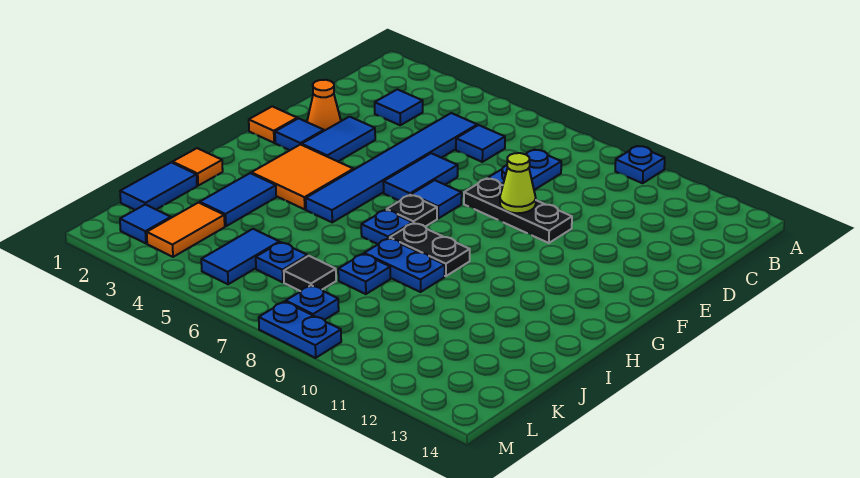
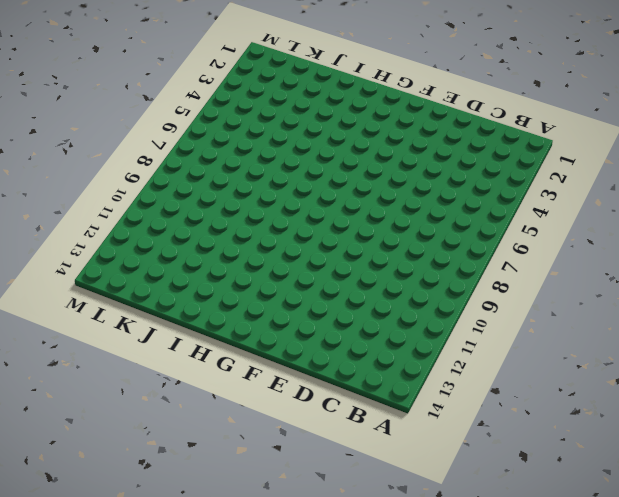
none -> blue 1x1 plate [615,146,665,183]
none -> blue 1x1 tile [375,89,423,125]
none -> blue 1x6 tile [306,113,477,222]

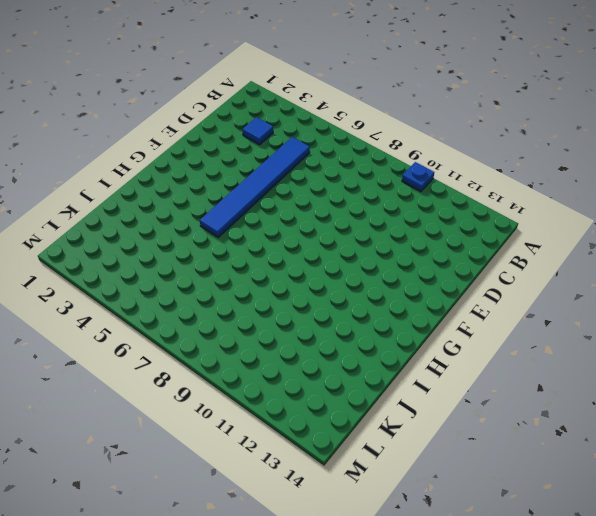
none -> blue 1x1 tile [456,125,505,162]
none -> blue 1x2 plate [488,150,561,190]
none -> orange 1x1 cone [307,80,341,131]

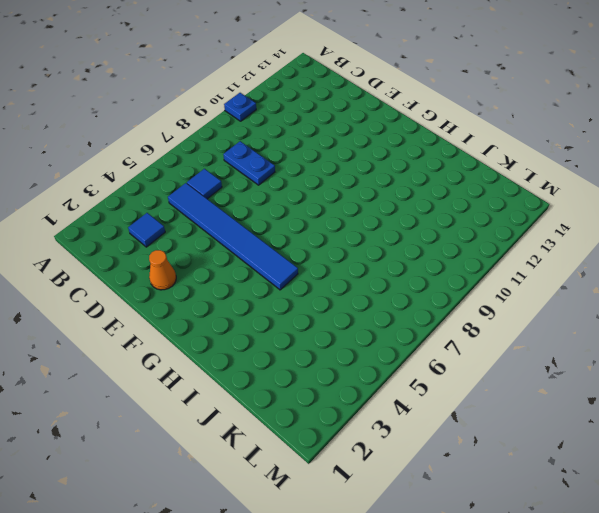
none -> blue 1x2 tile [302,117,375,161]
none -> blue 1x2 tile [383,153,458,201]
none -> black 1x3 plate [464,178,572,243]

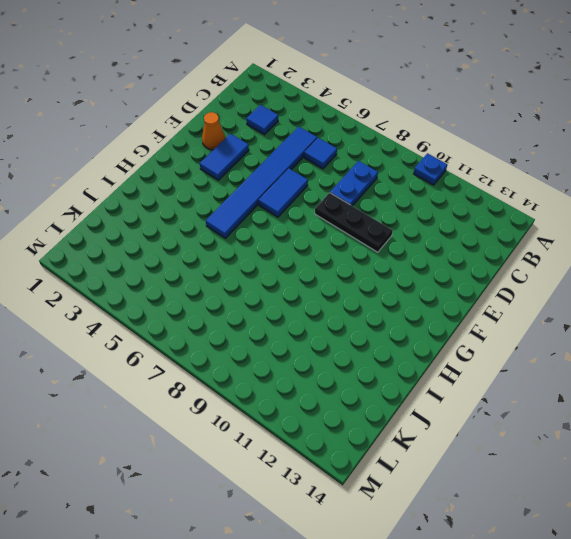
none -> orange 1x1 tile [249,106,297,143]
none -> blue 1x1 tile [275,118,324,150]
none -> blue 1x1 tile [411,180,462,218]

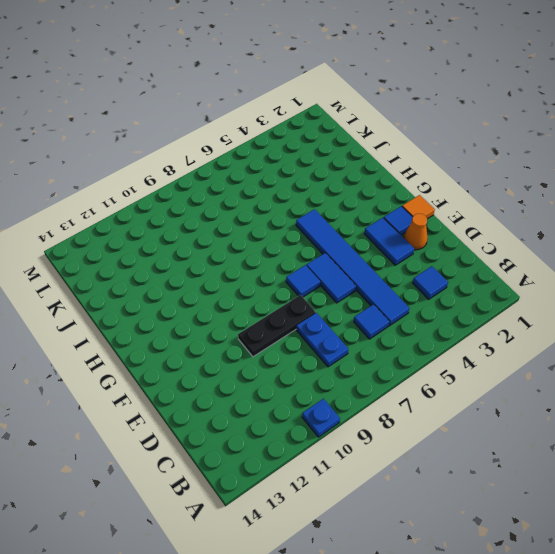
none -> orange 2x2 tile [251,144,353,209]
none -> black 1x1 plate [387,195,437,227]
none -> blue 1x1 plate [361,210,412,244]

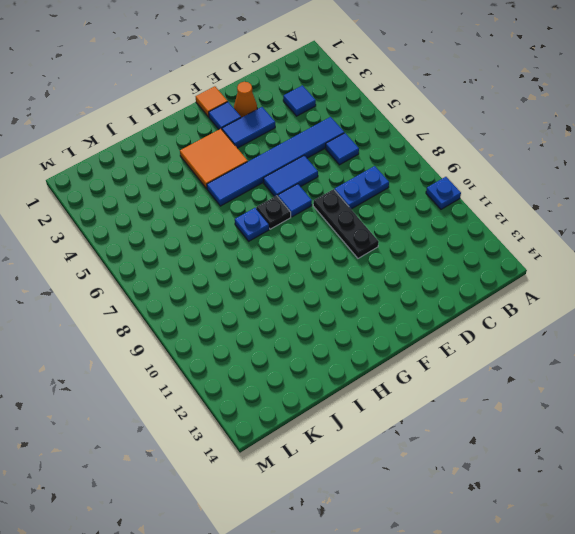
none -> black 1x2 plate [390,223,470,276]
none -> orange 1x1 tile [173,148,223,186]
none -> blue 1x2 tile [200,173,276,226]

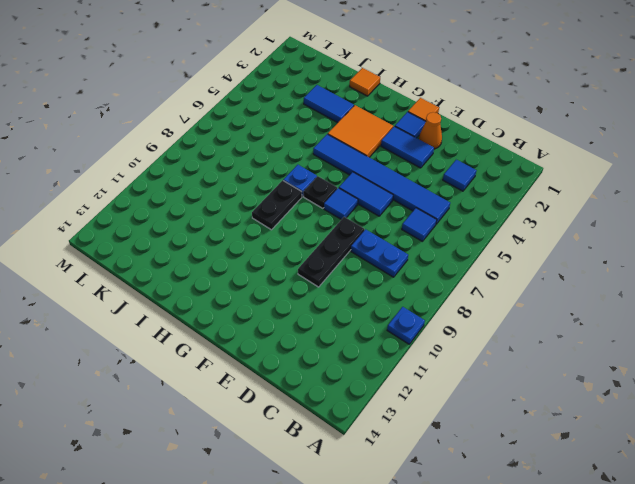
none -> blue 1x2 plate [364,238,445,292]
none -> blue 1x2 tile [120,162,197,210]
none -> blue 1x1 plate [338,254,390,294]

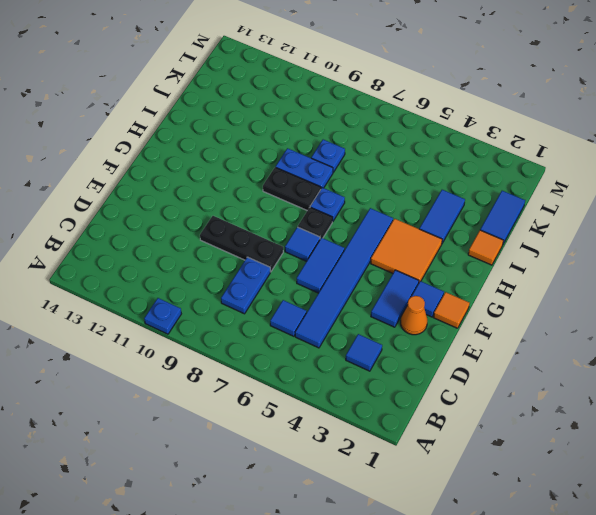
none -> orange 1x2 tile [147,203,225,257]
none -> blue 1x2 tile [201,229,279,284]
none -> blue 1x1 plate [256,242,307,282]

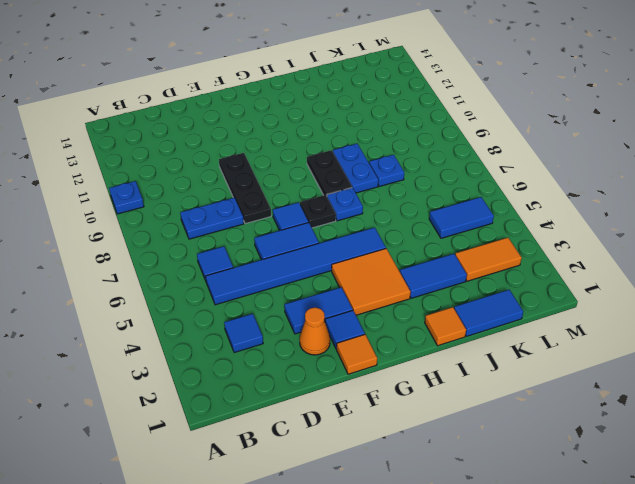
none -> blue 1x1 plate [256,242,307,282]
none -> black 1x1 tile [284,256,336,291]
none -> blue 1x1 tile [120,204,171,243]

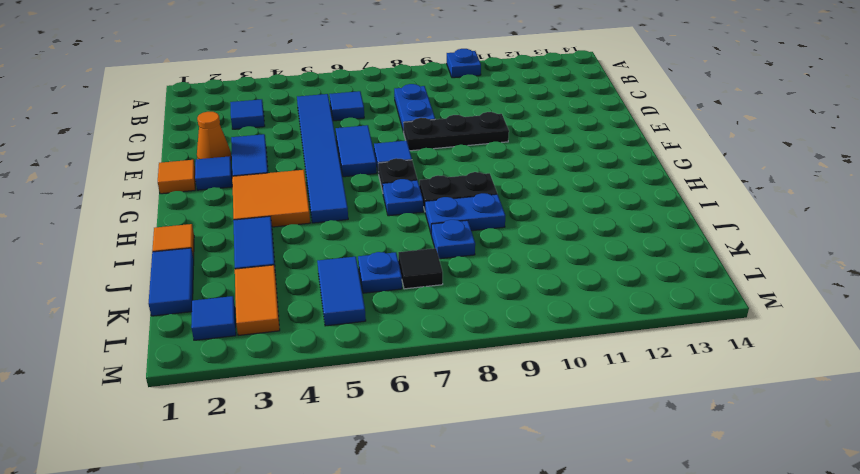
none -> blue 1x1 plate [286,285,339,320]
none -> blue 1x2 plate [259,302,341,358]
none -> lime 1x1 cone [500,153,536,213]

